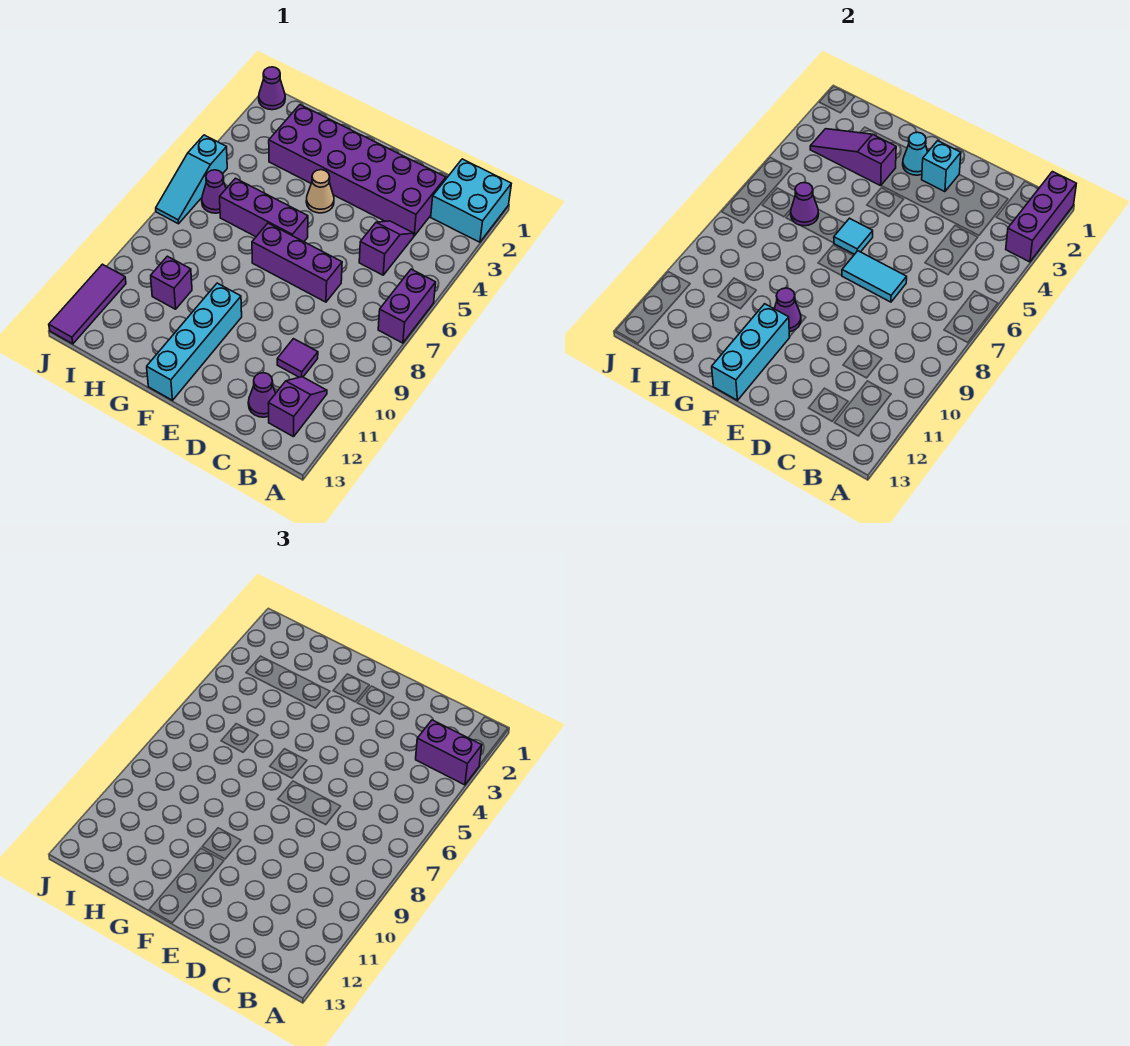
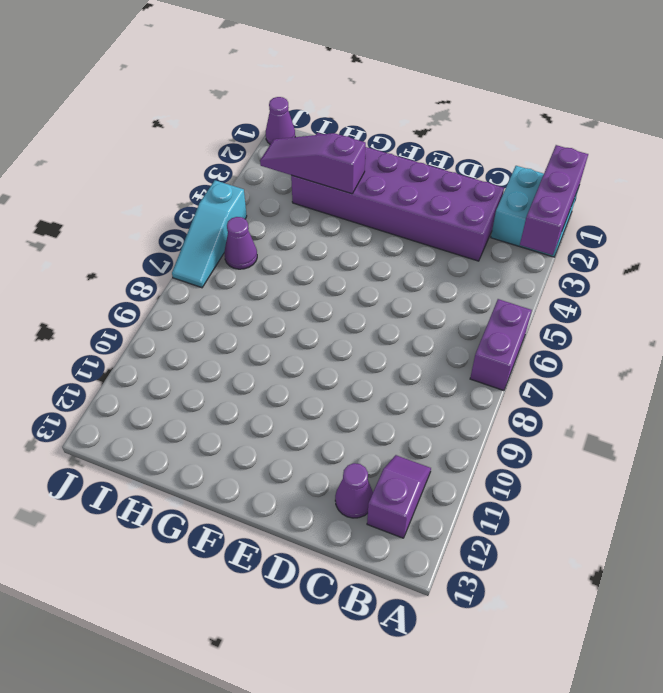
none -> purple 1x2 slope [359,221,414,275]
none -> purple 1x1 tile [277,339,318,377]
none -> purple 1x3 brick [252,223,342,302]

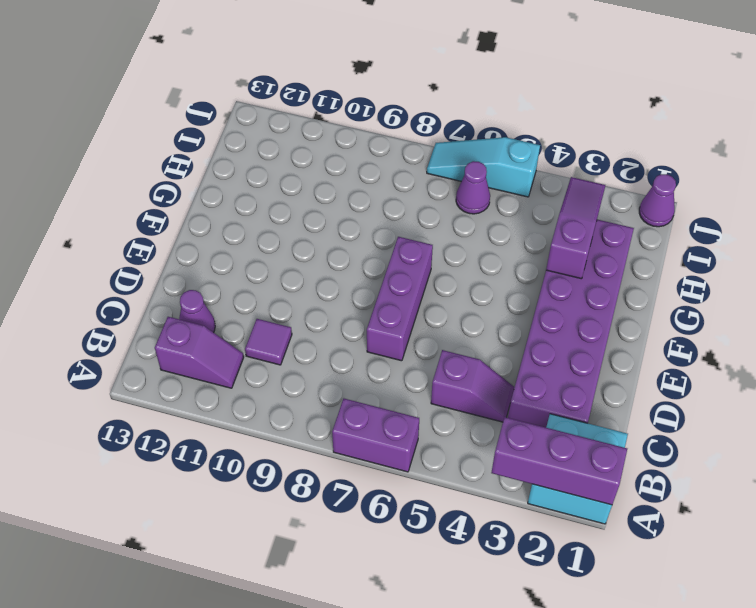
none -> tan 1x1 cone [306,170,334,213]
none -> purple 1x3 brick [220,178,308,242]
none -> cyan 1x4 brick [147,283,242,400]

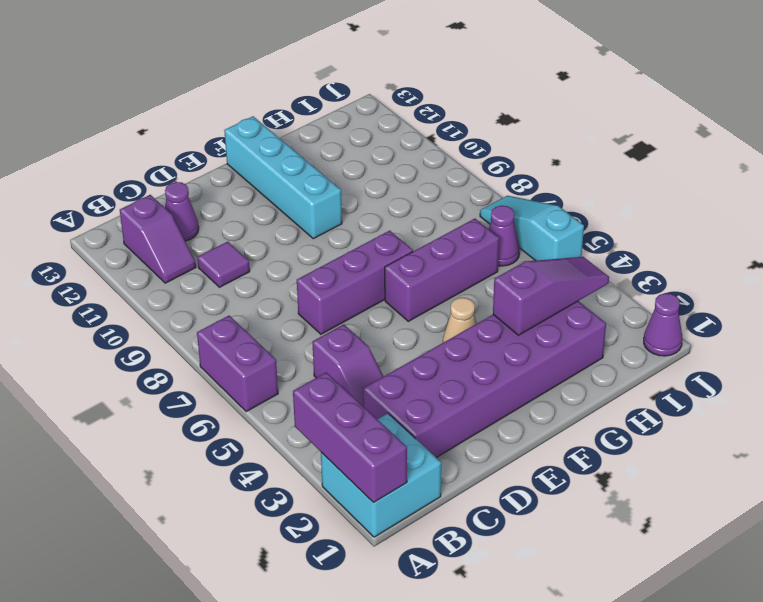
none -> purple 1x1 brick [151,256,192,309]
none -> purple 1x3 tile [49,264,126,344]
none -> cyan 1x2 tile [842,251,907,302]

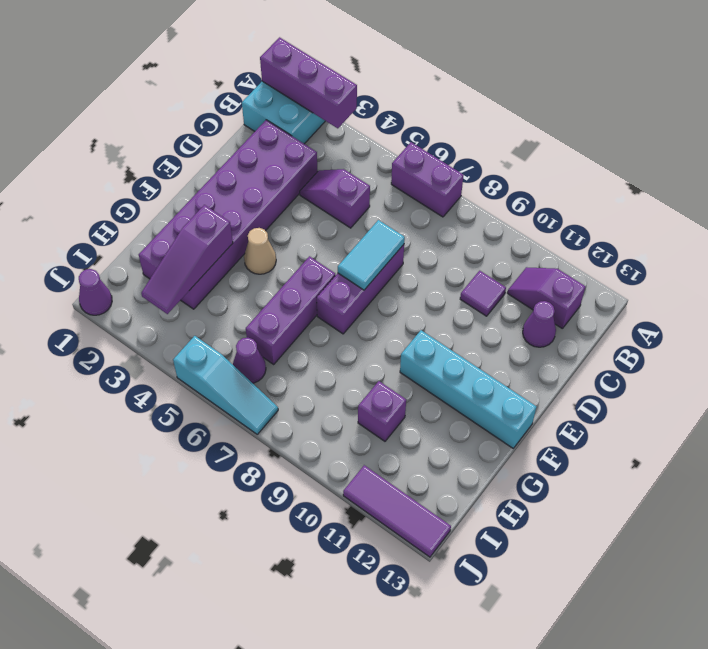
none -> cyan 1x1 brick [922,141,961,192]
none -> cyan 1x1 cone [903,132,927,175]
none -> cyan 1x1 tile [834,218,873,254]

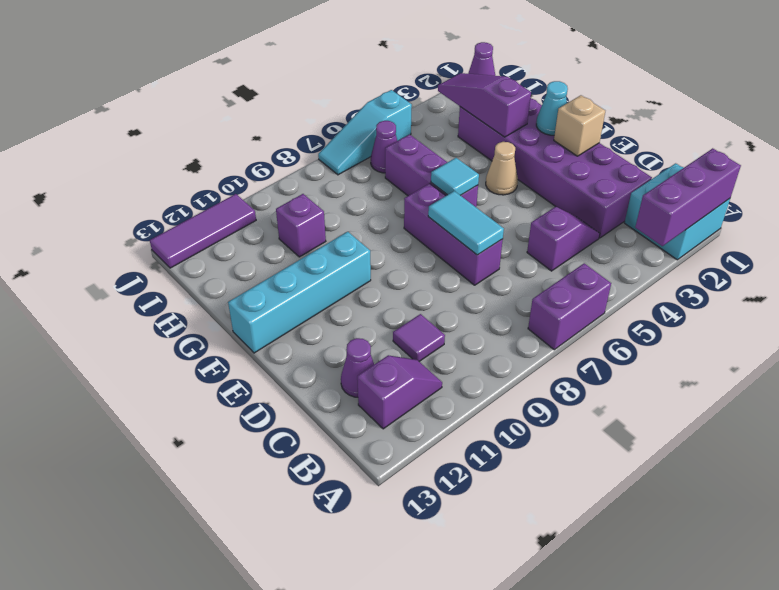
tan 1x1 brick [554,95,605,156] -> cyan 1x1 brick [922,141,961,192]
none -> purple 1x1 cone [774,288,801,332]
none -> cyan 1x3 brick [712,304,790,400]
none -> purple 1x1 cone [791,182,819,226]

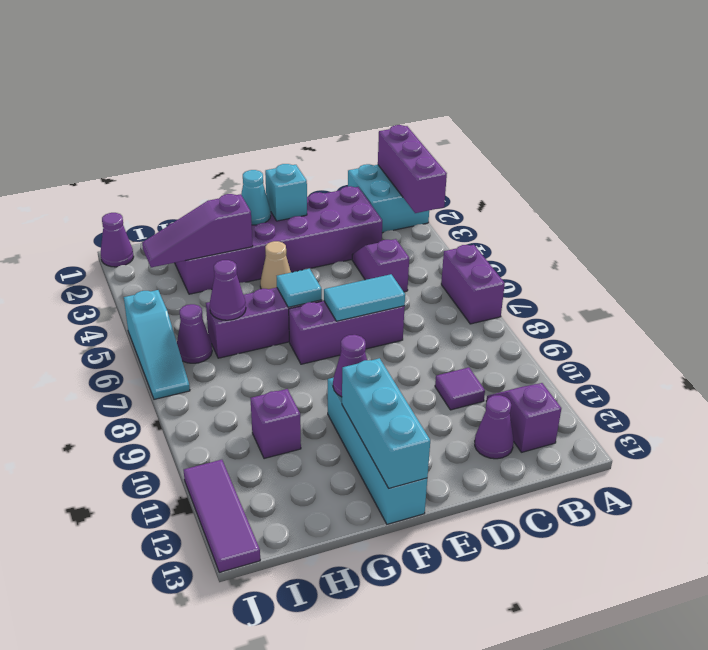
none -> purple 1x2 brick [416,720,482,785]

